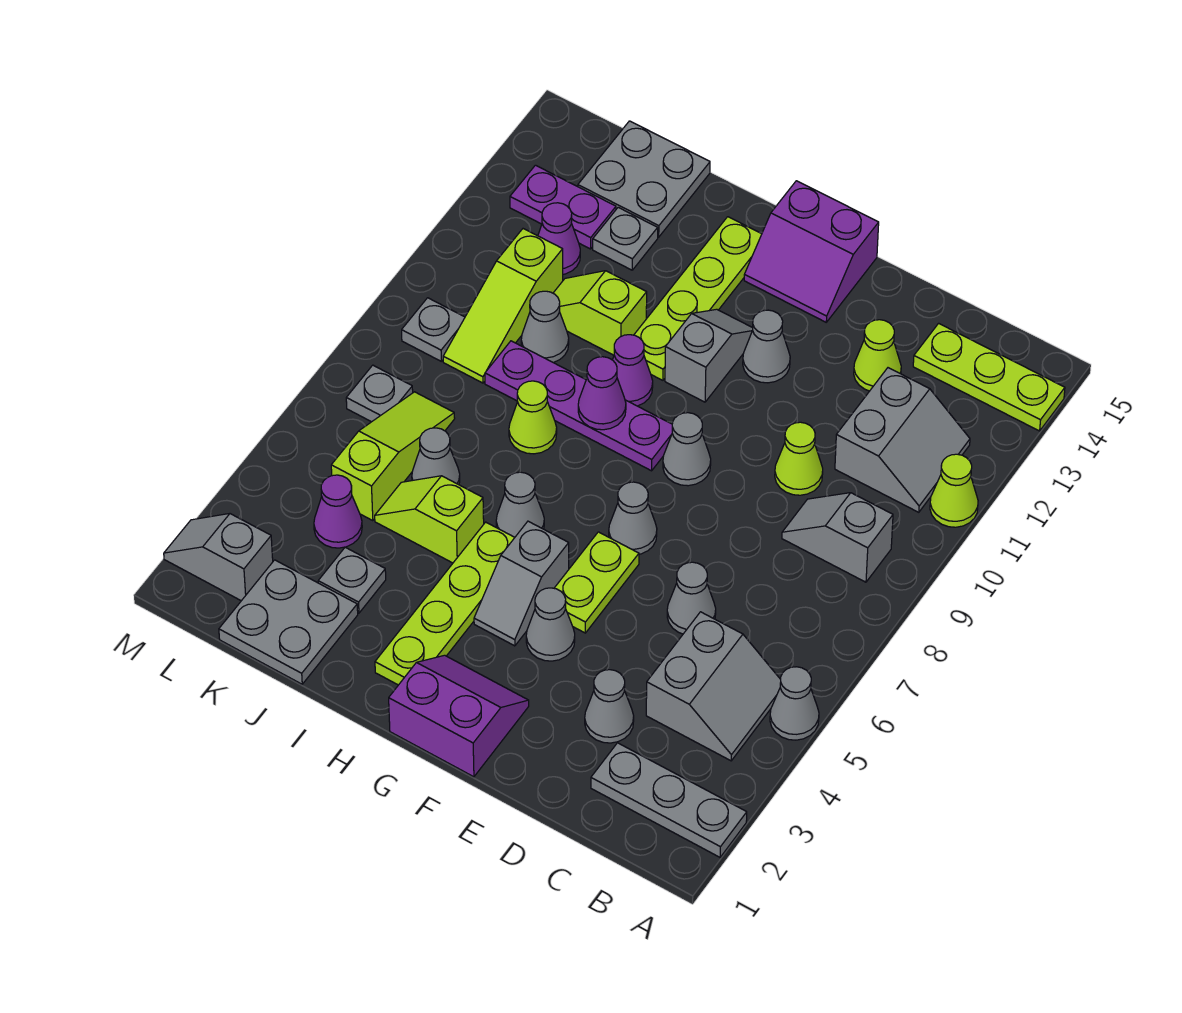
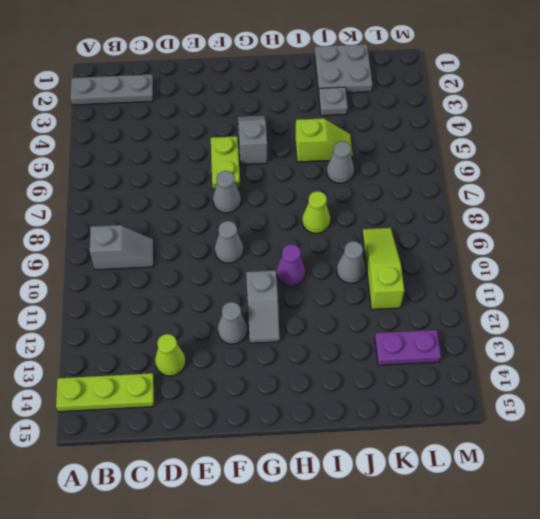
none -> grey 1x1 cone [770,667,819,740]
none -> lime 1x1 cone [930,454,978,527]
none -> grey 2x2 slope [646,612,781,761]
none -> grey 2x2 slope [835,368,970,512]

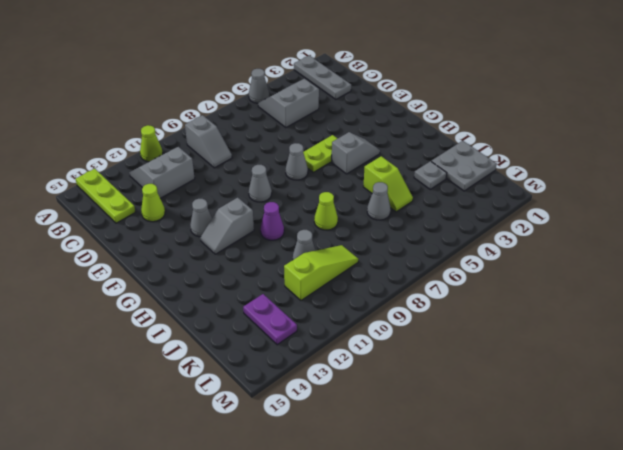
none -> grey 1x1 cone [585,670,634,743]
none -> grey 1x1 cone [667,562,716,634]
none -> lime 1x1 cone [775,422,823,495]
none -> purple 2x2 slope [389,655,529,777]

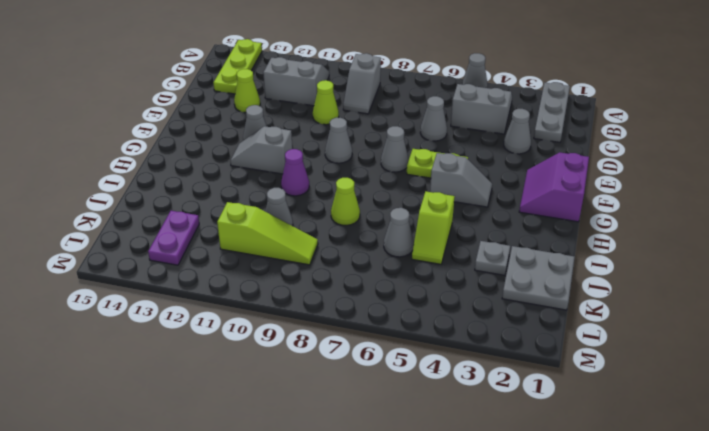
none -> lime 1x1 cone [930,454,978,527]
none -> grey 1x1 cone [526,588,575,661]
none -> purple 2x2 slope [744,181,879,322]
none -> purple 1x4 plate [485,341,672,471]

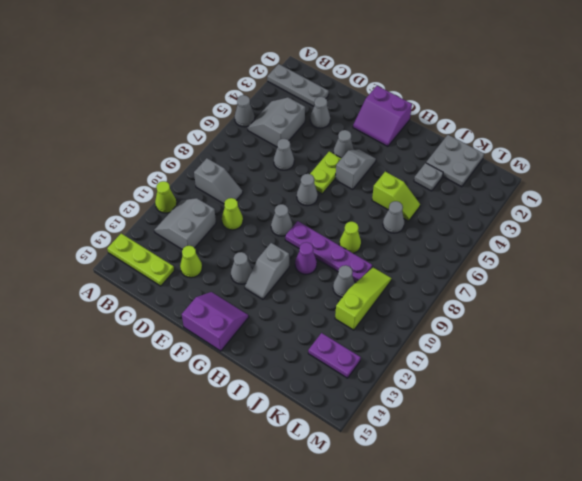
none -> lime 1x4 plate [375,522,515,685]
none -> grey 1x1 cone [496,472,544,537]
none -> lime 1x4 plate [634,217,762,380]
none -> lime 1x2 slope [553,271,647,355]

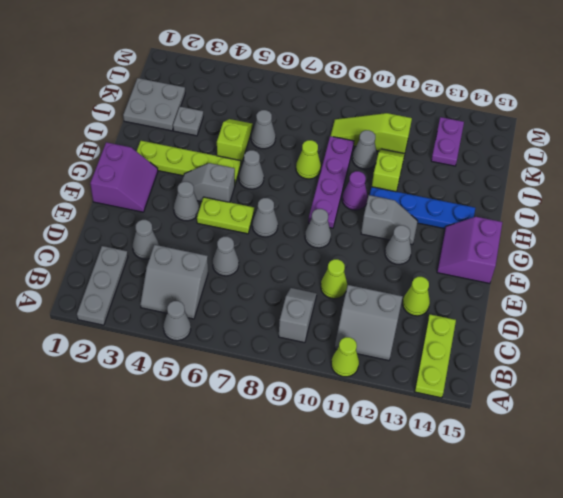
blue 1x4 plate [370,187,475,229] -> lime 1x4 plate [634,217,762,380]
none -> grey 1x1 plate [593,207,658,270]
none -> grey 2x2 plate [578,121,710,237]
none -> purple 1x1 cone [314,475,362,548]
none -> lime 1x3 slope [331,392,455,521]

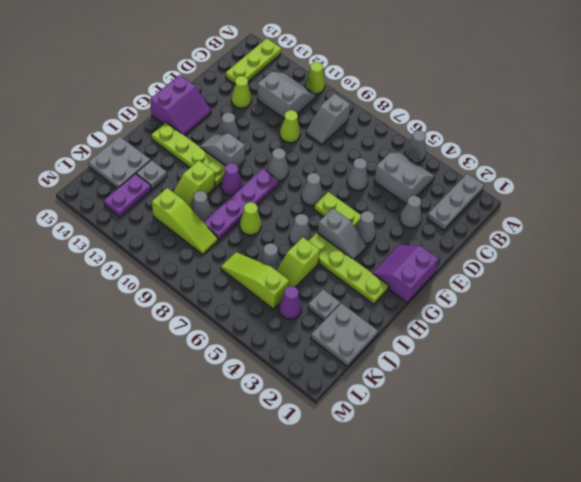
none -> purple 1x1 cone [538,203,580,274]
none -> grey 1x2 slope [164,514,273,601]
none -> grey 1x1 plate [346,365,413,422]
none -> grey 1x1 plate [402,298,465,361]

